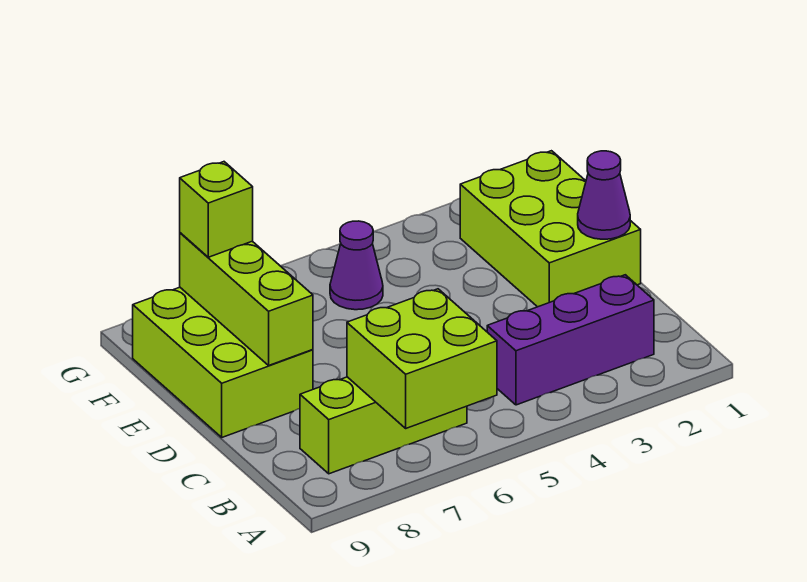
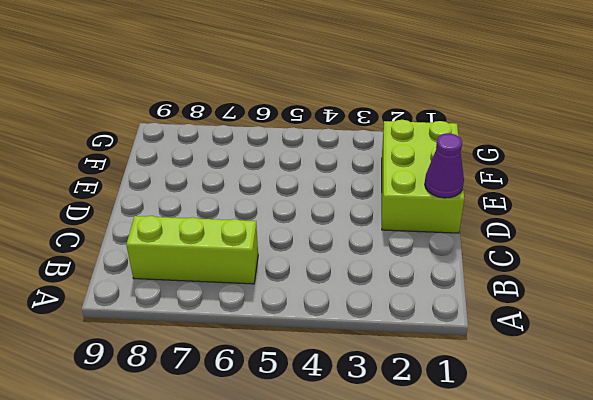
none -> purple 1x3 brick [487,275,654,405]
none -> lime 2x3 brick [133,287,313,437]

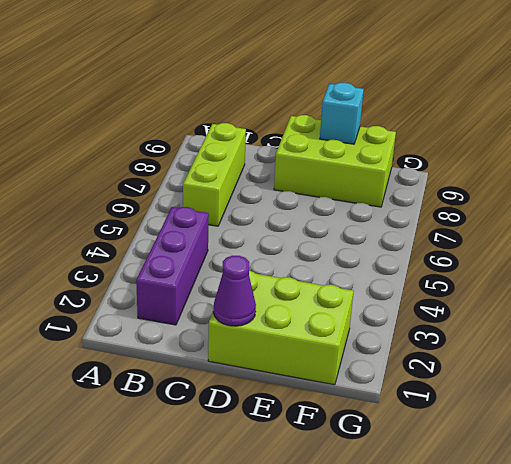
cyan 1x1 brick [320,83,364,144] -> none
none -> purple 1x1 cone [330,221,383,310]
none -> lime 2x2 brick [347,289,497,428]

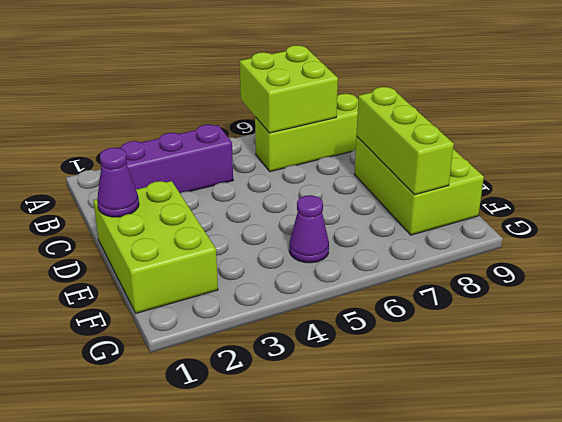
none -> lime 1x1 brick [180,162,253,257]

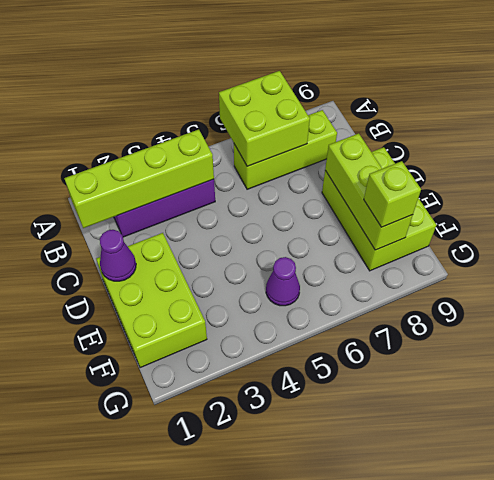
lime 1x4 brick [64,130,214,228] -> none

